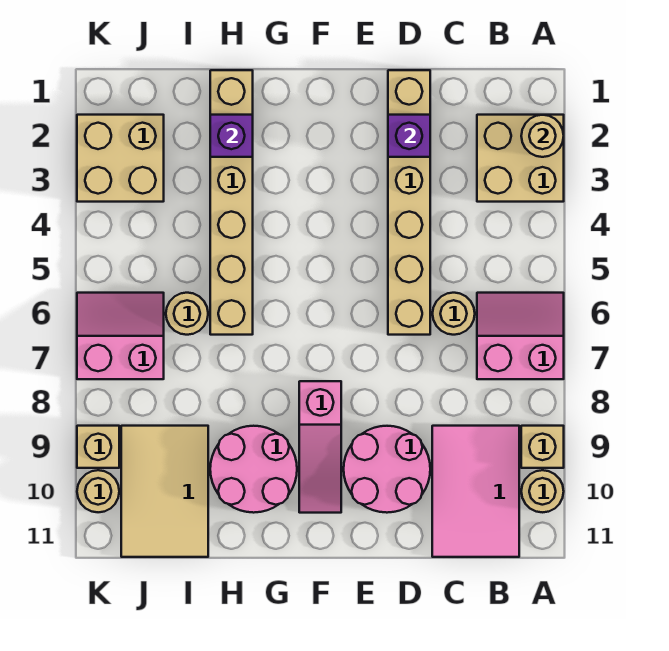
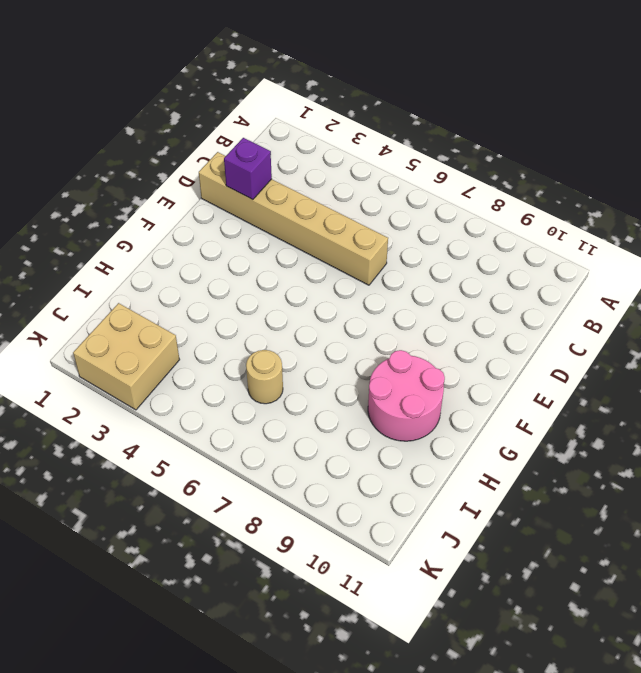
none -> tan 2x2 brick [477,115,564,202]
none -> pink 2x2 slope [477,293,564,379]
none -> tan 1x1 brick [521,426,564,468]

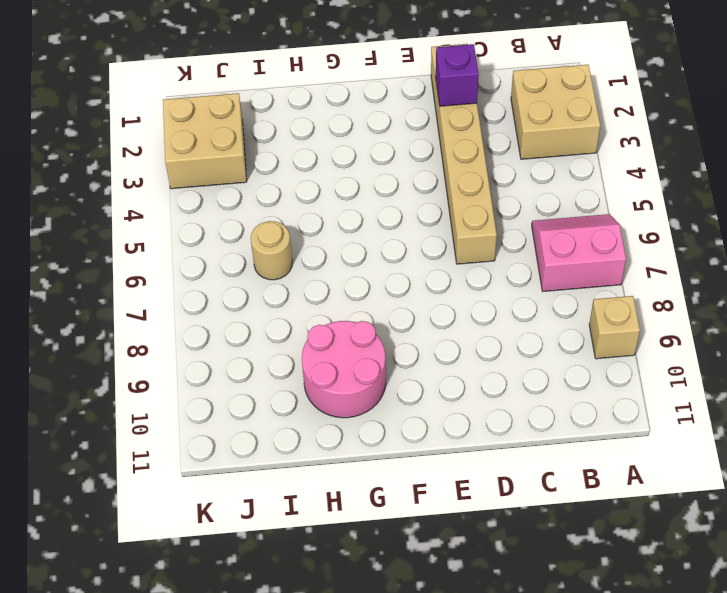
none -> tan 1x1 round brick [521,470,564,512]
none -> pink 2x3 tile [432,426,519,557]
none -> tan 1x1 round brick [433,293,475,335]

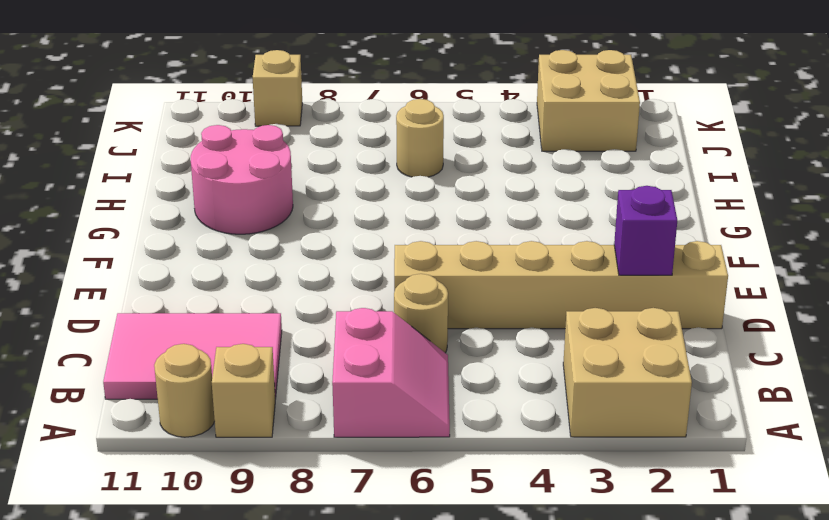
none -> pink 2x2 round brick [344,426,430,513]
none -> pink 1x3 slope [299,381,341,513]
none -> tan 1x6 brick [210,70,253,335]

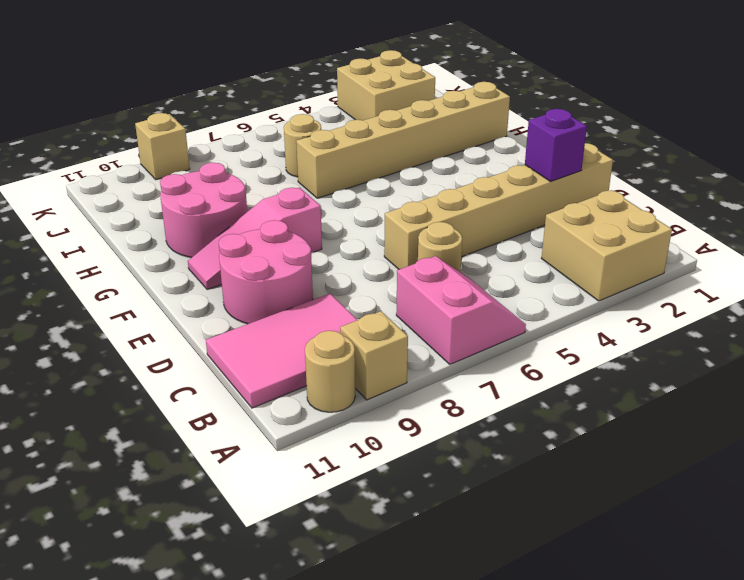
none -> tan 2x3 tile [121,426,208,557]
none -> pink 2x2 slope [77,293,164,379]
none -> tan 1x1 round brick [77,470,119,512]

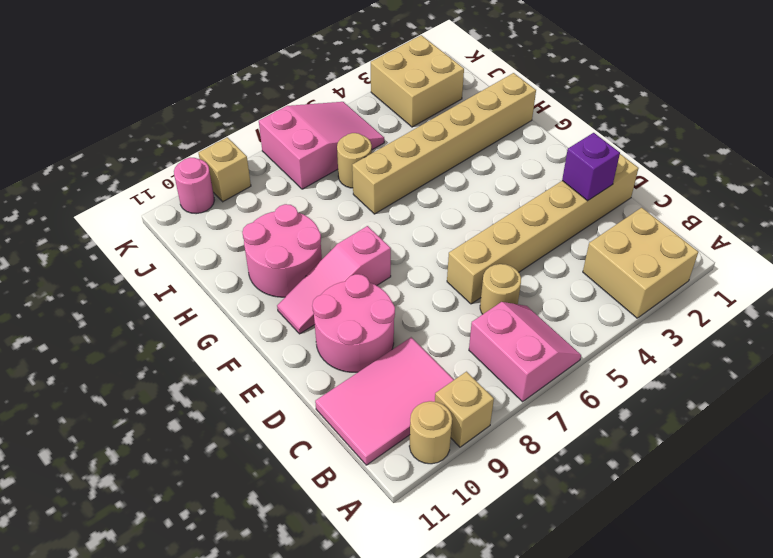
pink 2x3 slope [259,102,384,189] -> pink 2x2 slope [77,293,164,379]
pink 1x1 round brick [174,158,214,214] -> tan 1x1 round brick [77,470,119,512]
none -> tan 2x3 tile [121,426,208,557]
none -> tan 1x1 round brick [521,115,564,157]
none -> purple 1x1 brick [210,115,253,157]

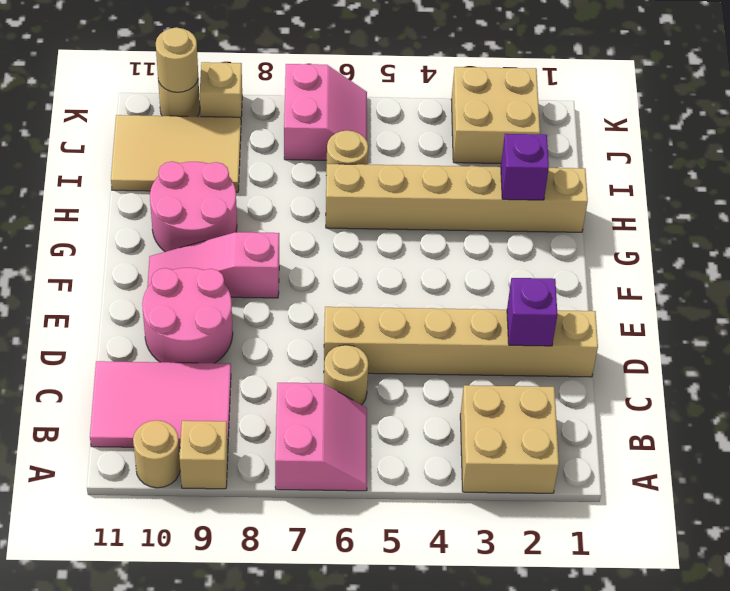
tan 1x1 round brick [156,27,198,92] -> tan 1x1 round brick moved to [521,115,564,157]

